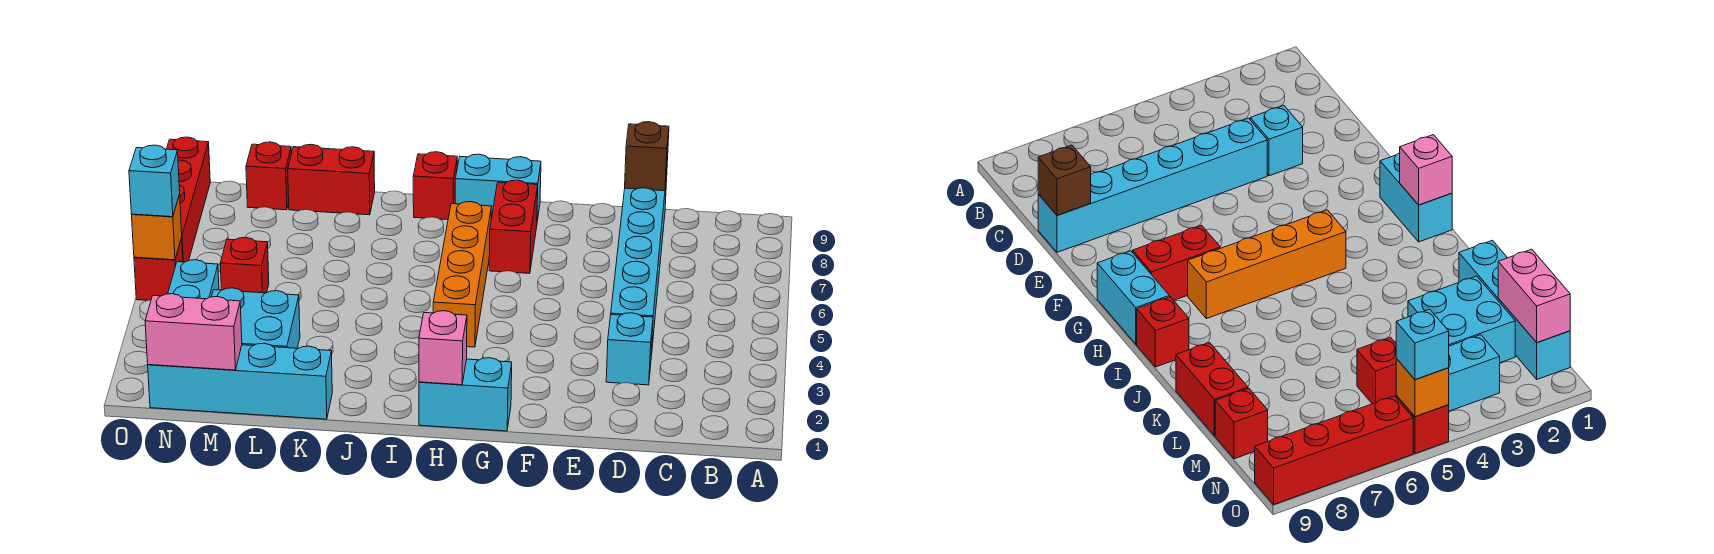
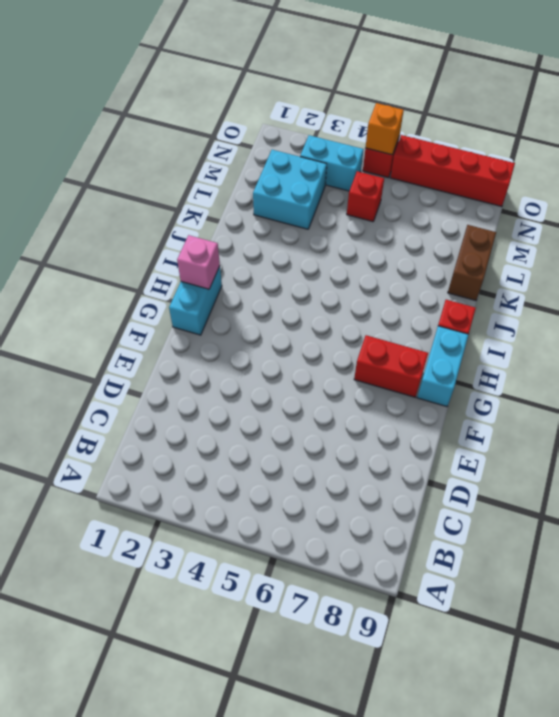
brown 1x2 brick [448,225,496,301] -> red 1x2 brick [288,144,375,215]
none -> cyan 1x1 brick [606,313,653,385]
none -> cyan 1x6 brick [611,176,667,356]
none -> orange 1x4 brick [433,202,492,347]

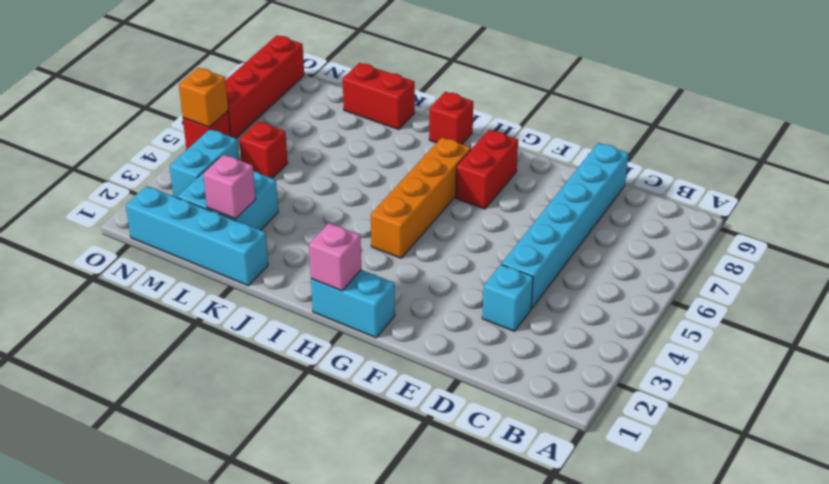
pink 1x1 brick [203,155,256,219] -> none
none -> cyan 1x2 brick [455,154,541,221]
none -> red 1x1 brick [246,142,291,210]
none -> brown 1x1 brick [625,122,669,191]

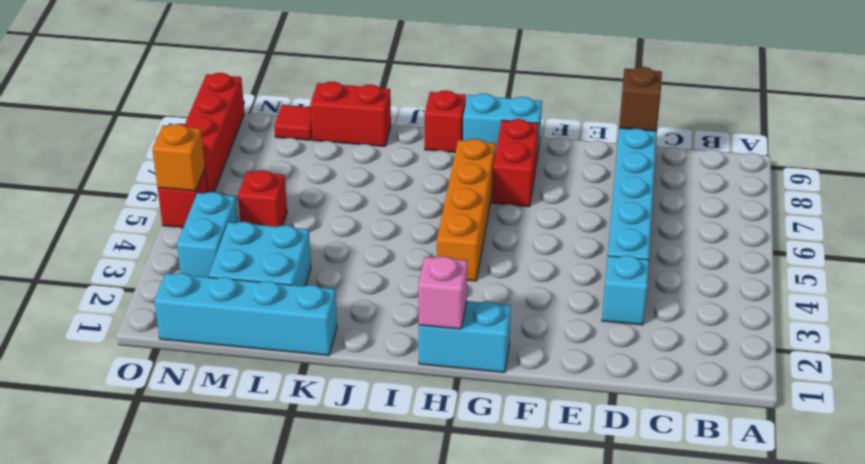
red 1x1 tile [274,105,312,140] -> red 1x1 brick [246,142,291,210]
none -> pink 1x2 brick [145,294,242,370]
none -> cyan 1x1 brick [129,145,180,217]

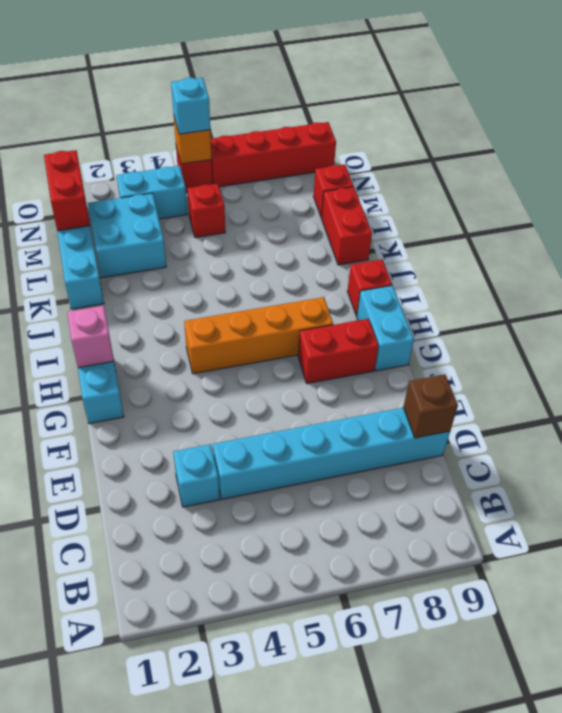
red 1x2 brick [44,150,90,231] -> pink 1x2 brick [145,294,242,370]

